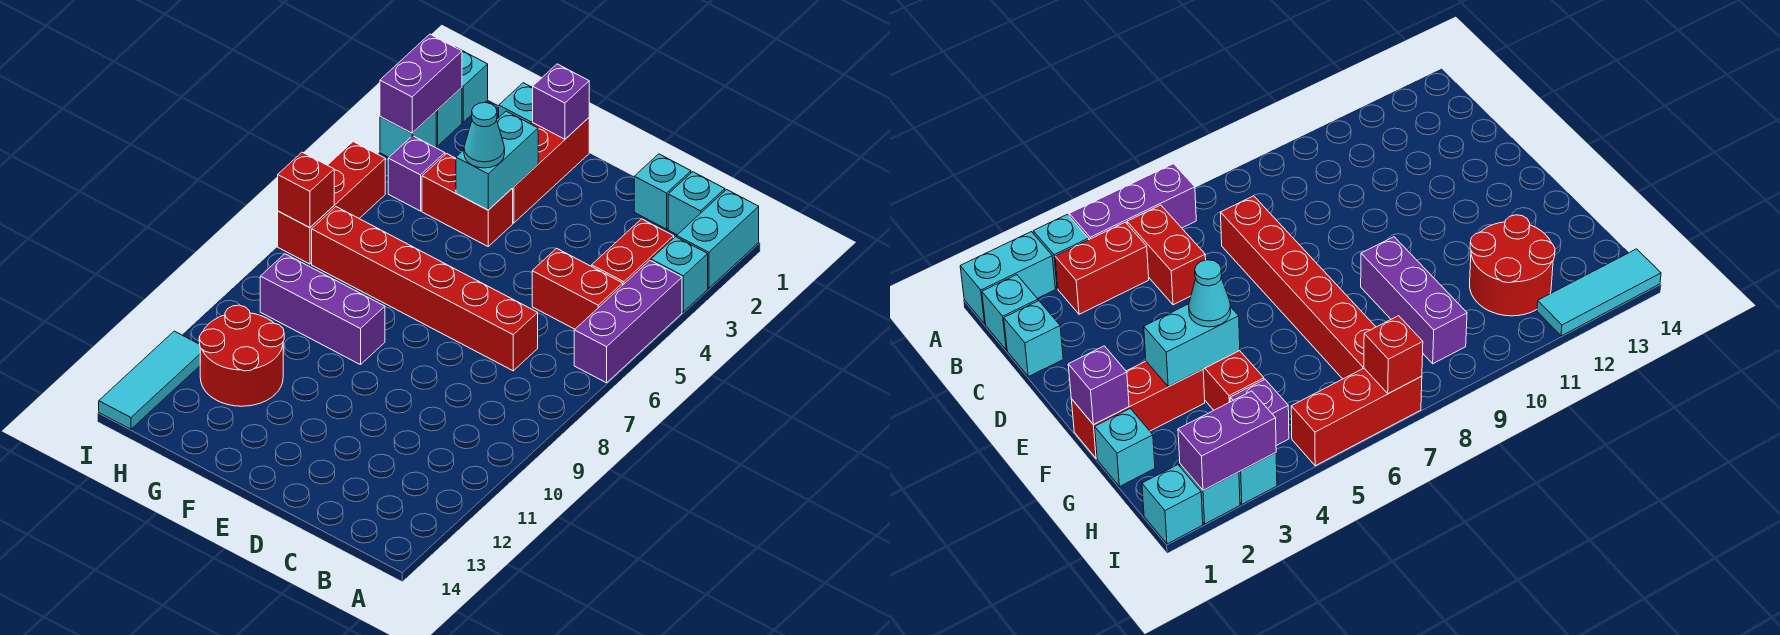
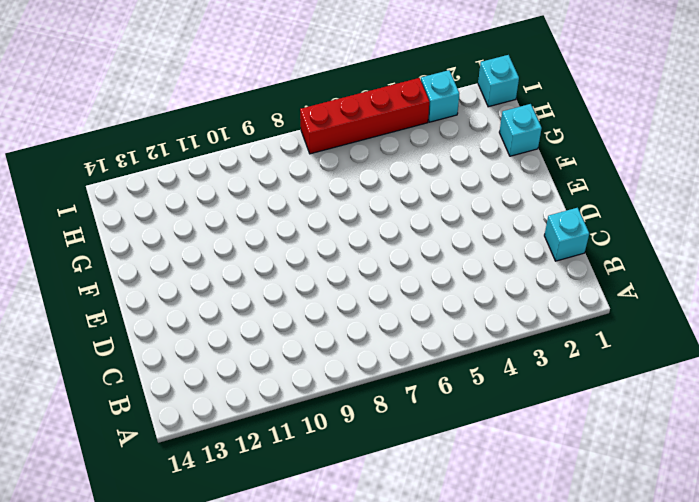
red 1x4 brick [300,78,429,154] -> red 1x3 brick [278,142,385,264]
none -> cyan 1x2 brick [677,190,759,288]
none -> cyan 1x1 brick [651,237,708,312]
none -> purple 1x3 brick [574,261,682,383]

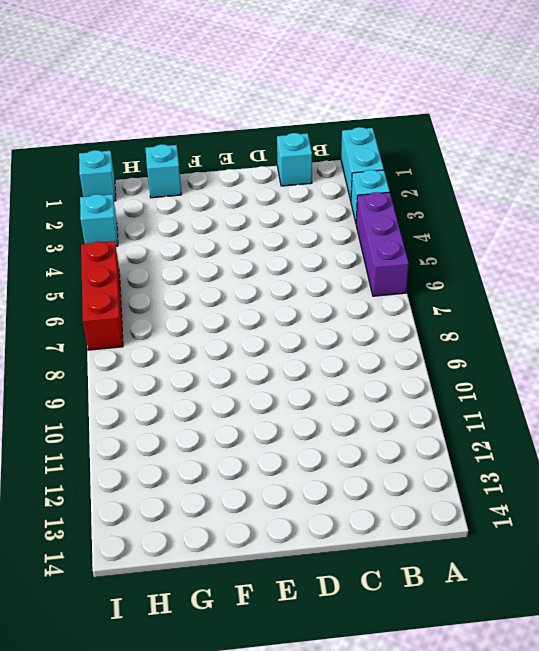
none -> cyan 1x1 brick [668,172,725,235]
none -> red 1x2 brick [592,219,674,285]
none -> red 1x2 brick [532,248,623,329]

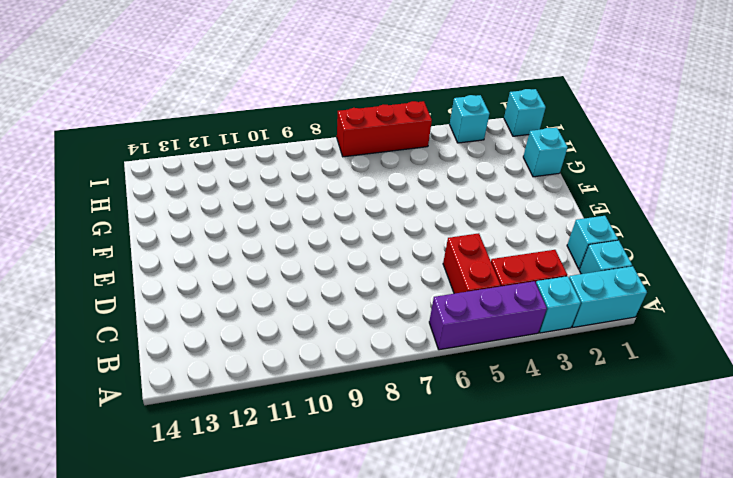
none -> red 1x6 brick [312,207,538,371]
none -> red 1x3 brick [513,118,589,223]
none -> red 1x2 brick [422,154,513,246]

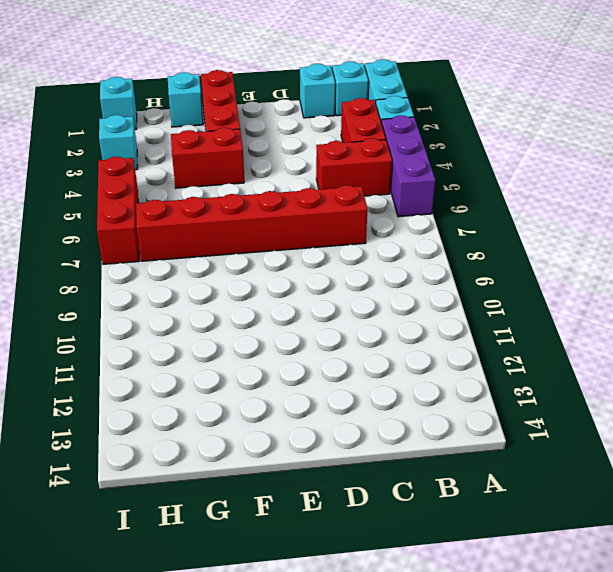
none -> purple 1x3 brick [260,254,385,365]
none -> red 2x2 round brick [199,305,284,406]
none -> purple 1x1 brick [388,136,445,211]

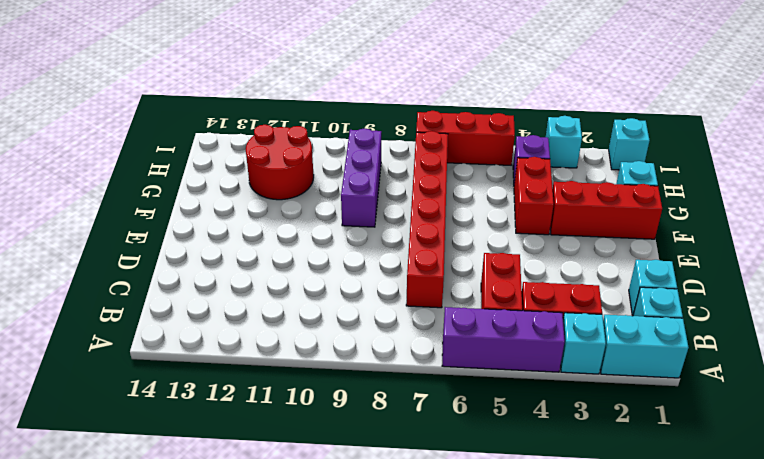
none -> cyan 1x1 brick [436,88,462,146]
none -> cyan 1x3 tile [99,331,200,429]
none -> purple 1x1 brick [533,64,589,139]

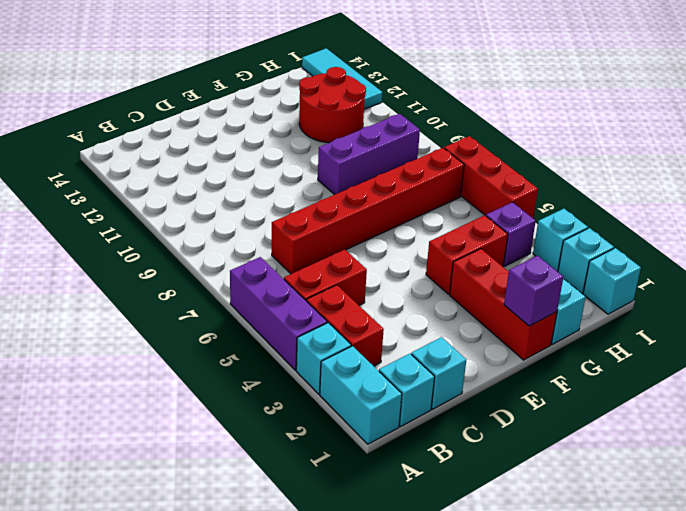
none -> cyan 1x2 brick [456,111,538,210]
none -> purple 1x2 brick [380,34,462,133]
none -> red 1x1 brick [278,152,334,228]

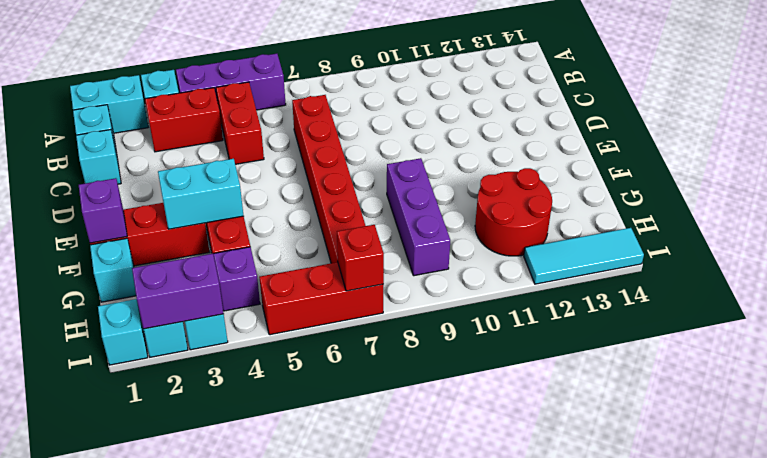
none -> cyan 1x1 cone [464,103,505,168]

